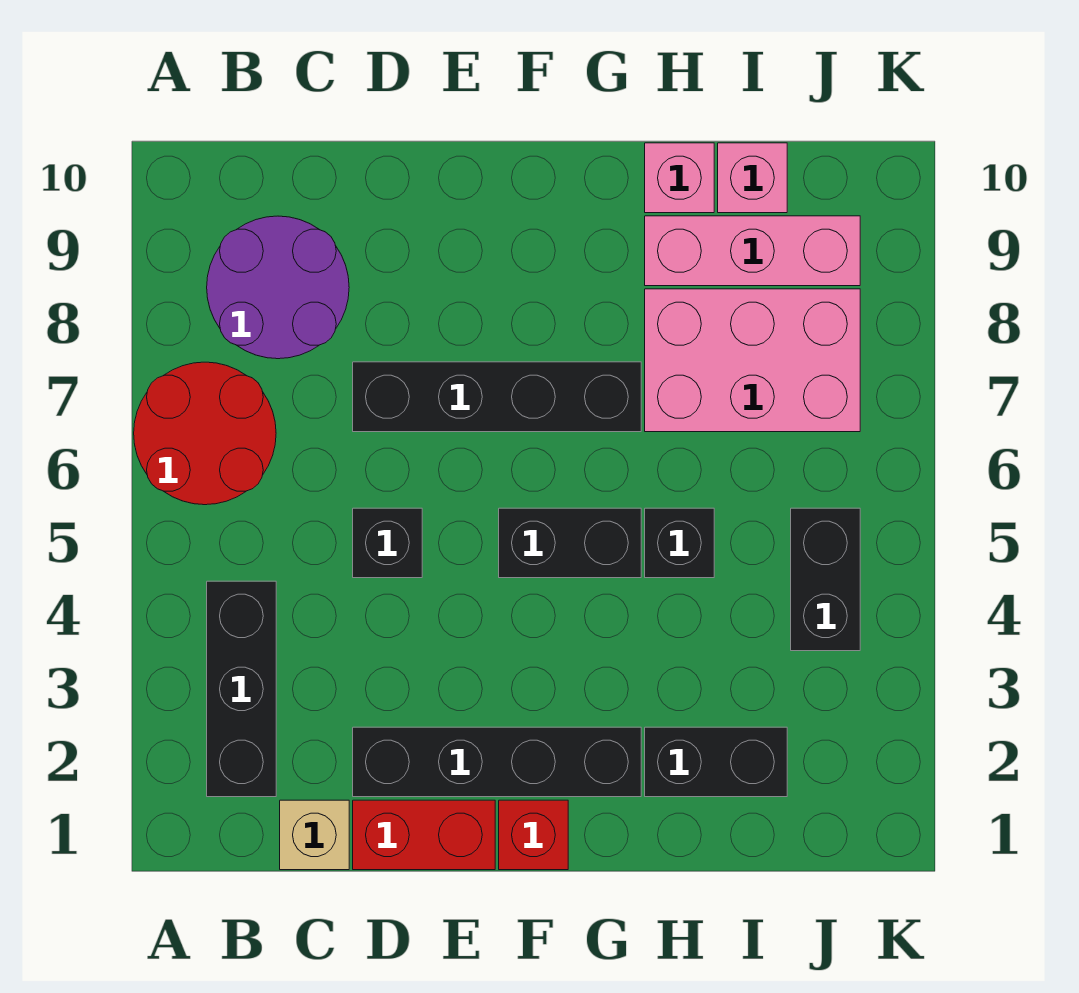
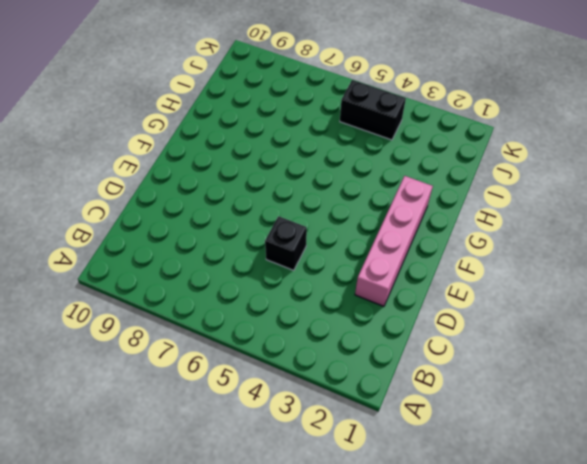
pink 1x4 brick [355,176,433,306] -> black 1x4 brick [353,727,641,797]
none -> red 2x2 round brick [134,362,276,505]
none -> black 1x3 brick [207,581,276,797]
none -> purple 2x2 round brick [207,216,349,359]

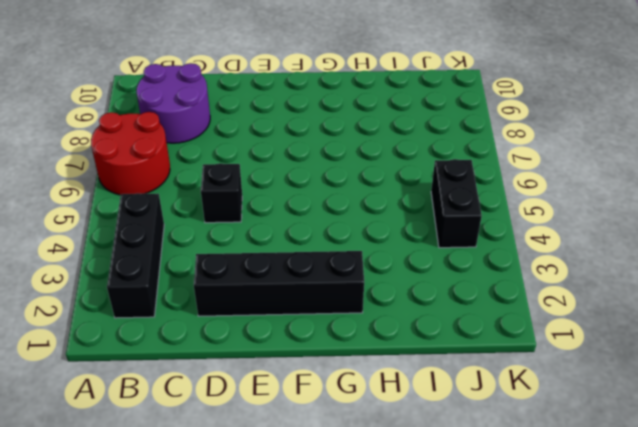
none -> tan 1x1 brick [280,800,349,870]
none -> red 1x2 brick [353,800,495,870]
none -> black 1x4 brick [353,362,641,432]

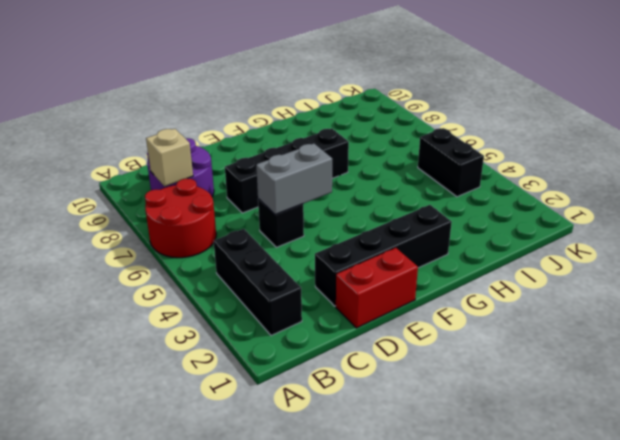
tan 1x1 brick [146,129,193,186] -> tan 1x1 brick moved to [280,800,349,870]
grey 1x2 brick [256,143,332,215] -> none
none -> red 1x1 brick [499,800,568,870]
none -> black 1x2 brick [499,508,641,578]
none -> black 1x2 brick [645,727,787,797]

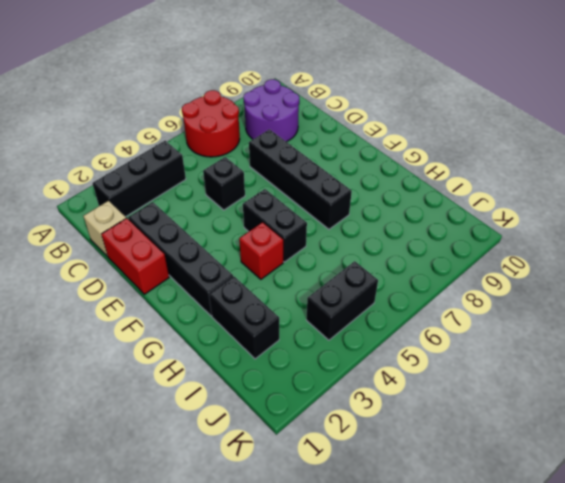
red 1x1 brick [239,222,283,279] -> red 1x1 brick moved to [499,800,568,870]
none -> black 1x1 brick [645,508,714,578]
none -> pink 2x3 brick [645,289,860,432]
none -> pink 1x3 brick [645,216,860,286]

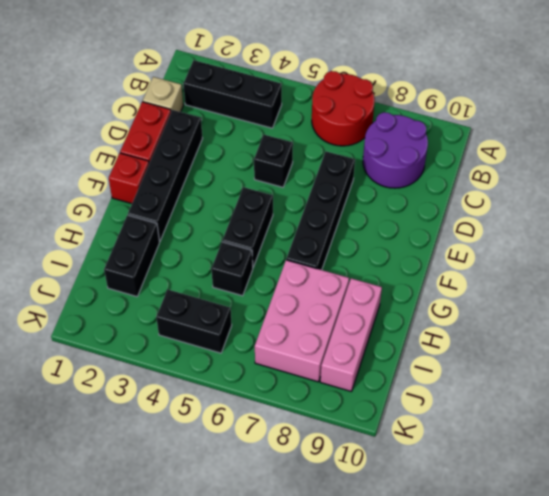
none -> pink 1x1 brick [645,143,714,213]
none -> pink 1x1 brick [718,143,787,213]

